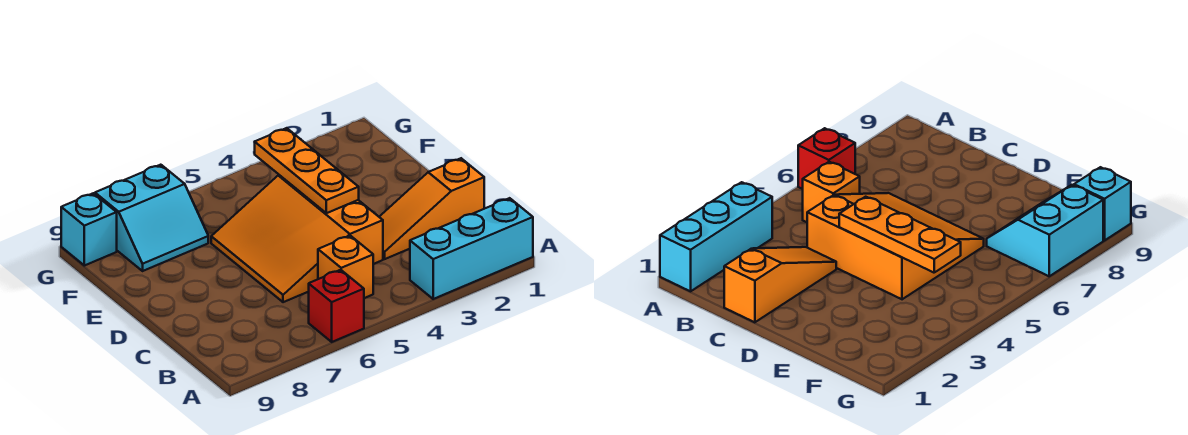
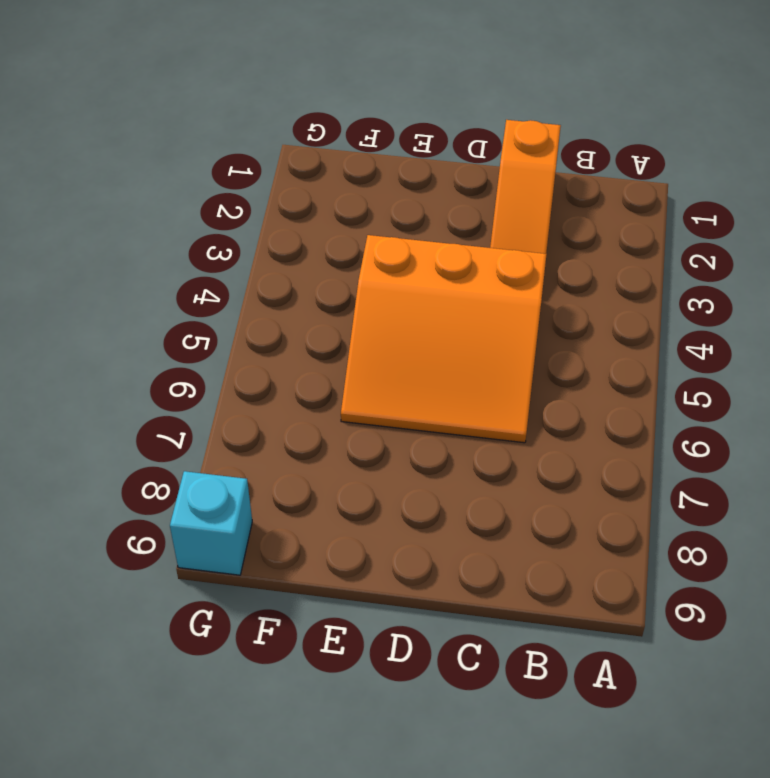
none -> cyan 1x3 brick [410,198,533,299]
none -> red 1x1 brick [309,270,364,342]

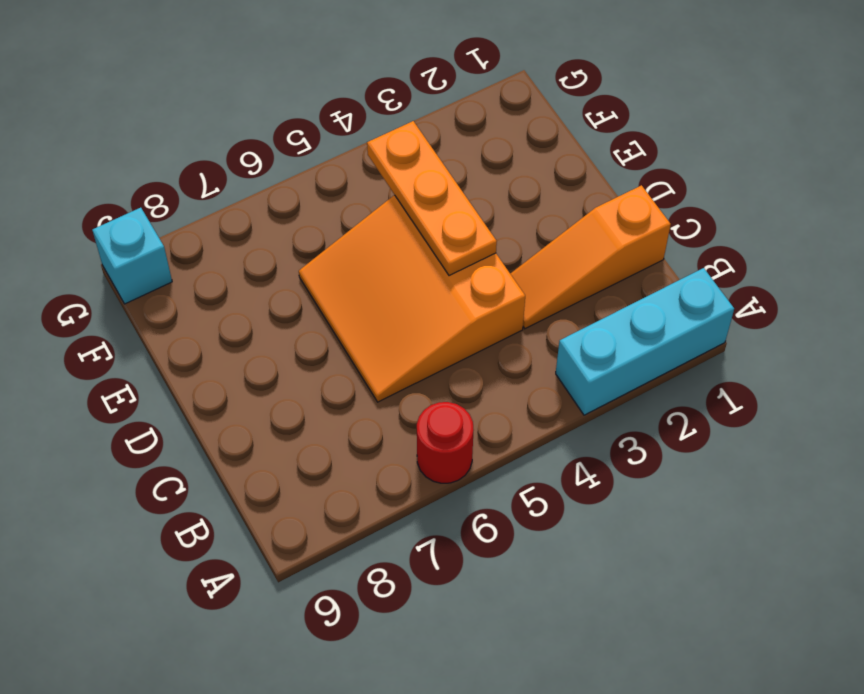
red 1x1 round brick [417,402,474,483] -> red 1x1 brick [309,270,364,342]
none -> orange 1x1 brick [318,236,373,298]
none -> cyan 2x2 slope [95,165,208,271]

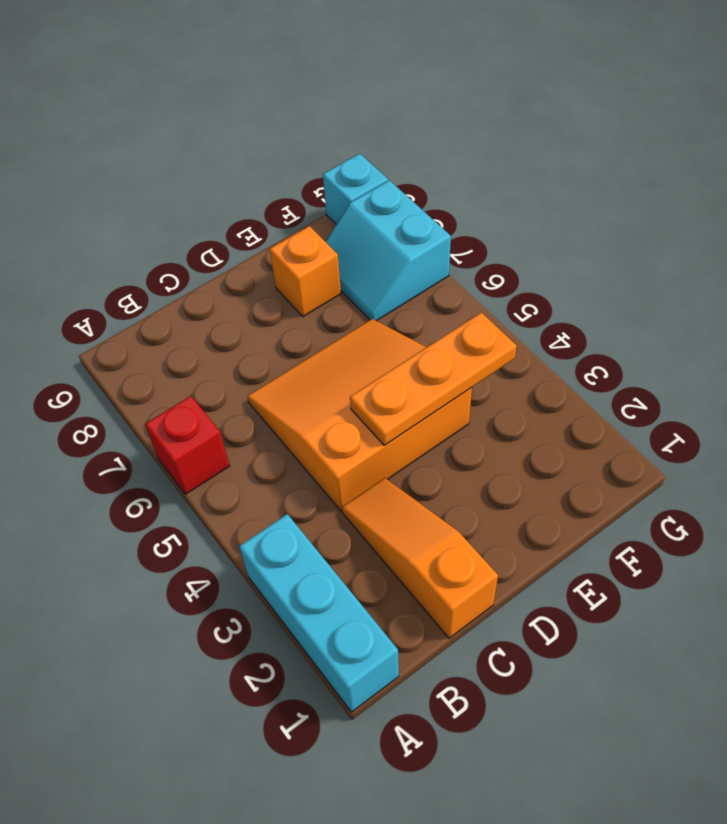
orange 1x1 brick [270,226,341,316] -> orange 1x1 brick moved to [318,236,373,298]

